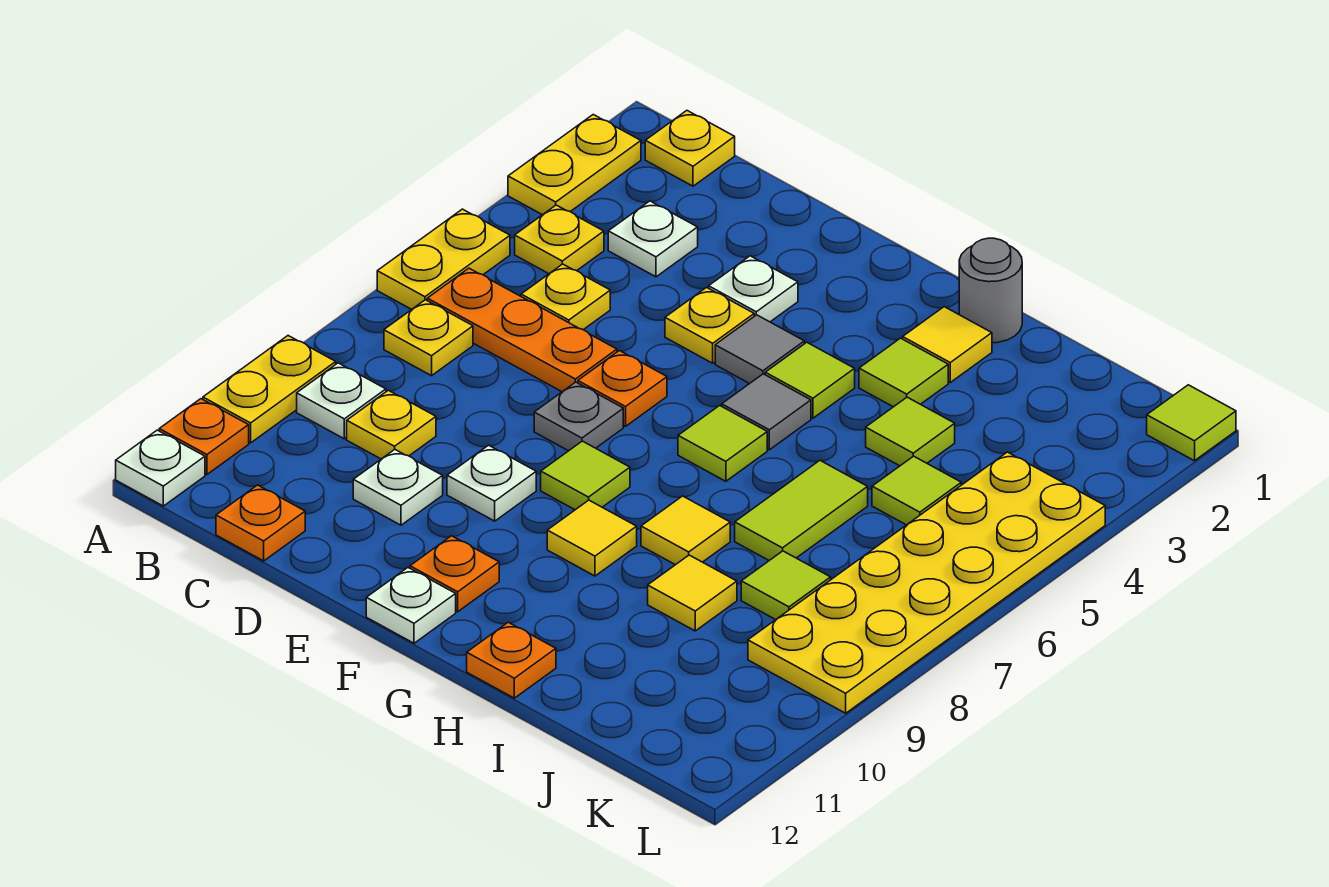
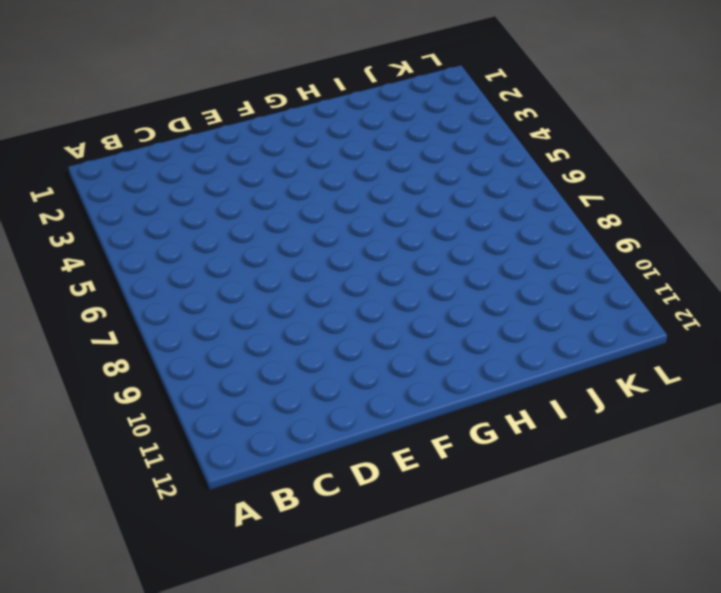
none -> yellow 1x2 plate [508,115,641,215]
none -> yellow 1x2 plate [377,209,510,309]
none -> yellow 1x2 plate [203,336,336,443]
none -> orange 1x1 plate [159,399,249,474]

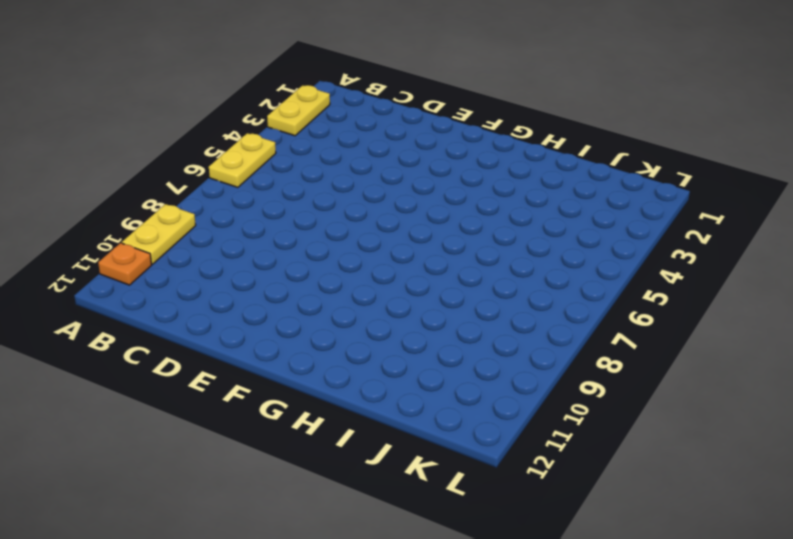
none -> white 1x1 plate [116,430,205,506]
none -> yellow 1x1 plate [645,111,735,186]
none -> yellow 1x1 plate [515,205,604,274]
none -> orange 1x3 plate [427,268,617,392]

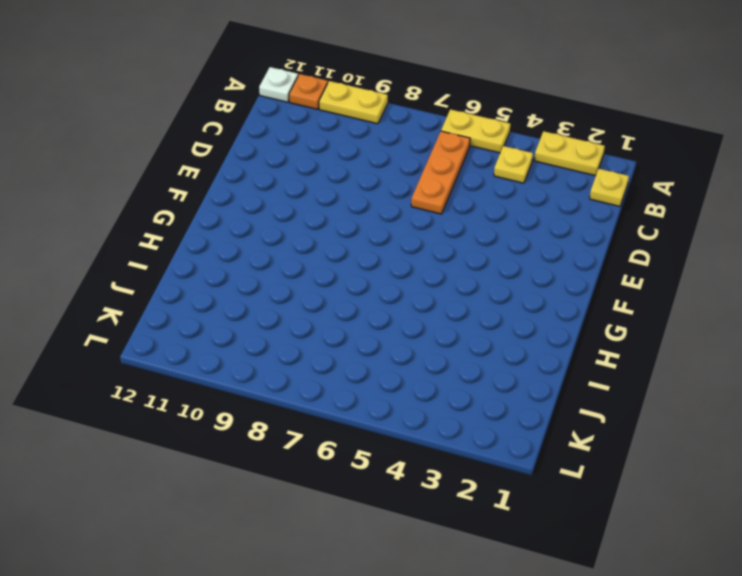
none -> yellow 1x1 plate [384,300,473,376]
none -> white 1x1 plate [297,363,386,439]
none -> white 1x1 plate [608,201,698,277]
none -> yellow 1x1 plate [521,264,610,330]

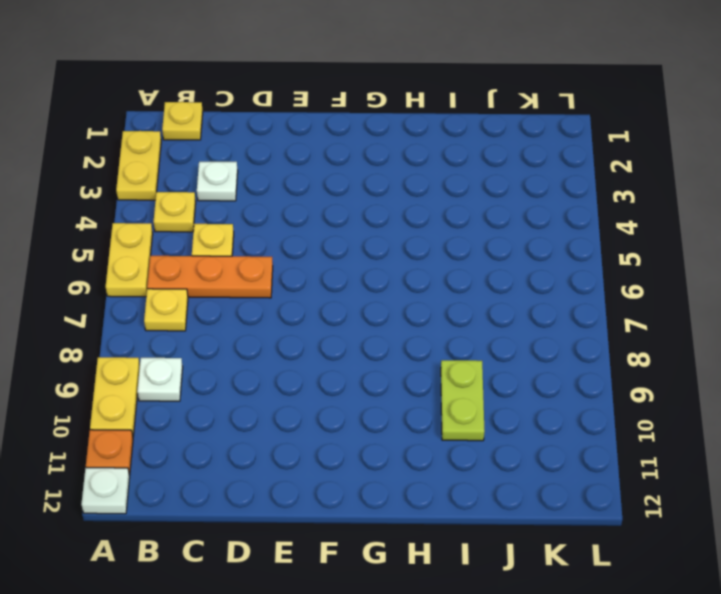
lime 1x2 plate [441,360,485,441] -> yellow 1x1 tile [648,555,737,631]
none -> yellow 1x1 plate [347,390,436,459]
none -> orange 1x1 plate [216,485,305,561]
none -> white 1x1 plate [353,450,443,525]
none -> white 1x1 plate [709,256,798,322]

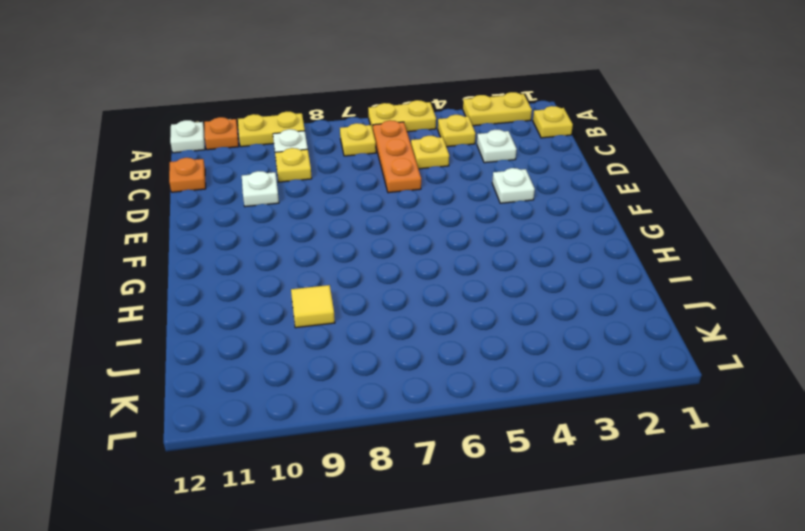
none -> yellow 1x1 plate [665,287,754,363]
none -> orange 1x1 plate [578,351,667,426]
none -> grey 1x1 plate [534,382,623,451]
none -> white 1x1 plate [447,445,536,521]

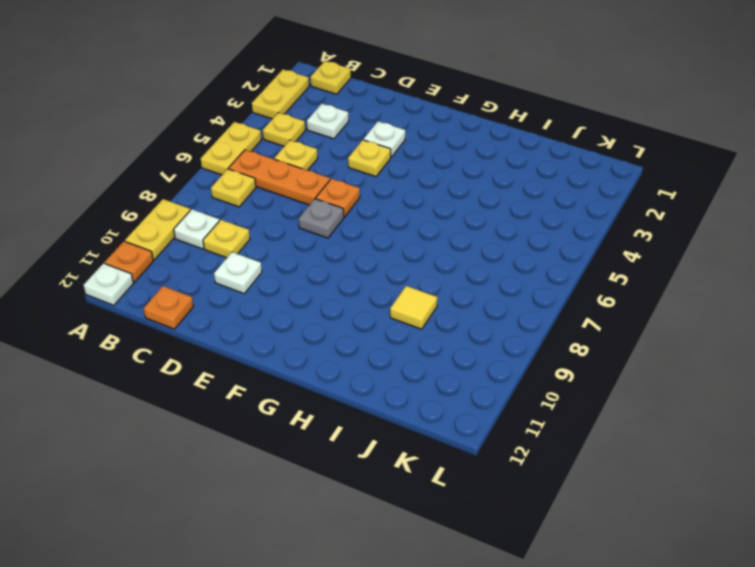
none -> white 1x1 plate [447,445,536,521]
none -> grey 1x1 tile [715,315,804,384]
none -> lime 1x1 tile [541,441,630,510]
none -> orange 1x1 plate [410,536,499,612]

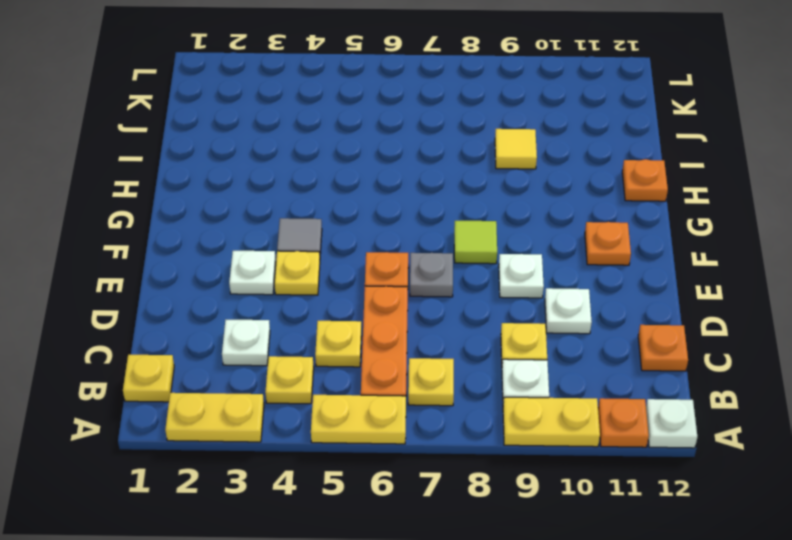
none -> white 1x1 plate [366,568,456,643]
none -> lime 1x1 tile [765,342,855,418]
none -> grey 1x1 tile [722,374,811,450]
none -> lime 1x1 tile [678,405,767,481]

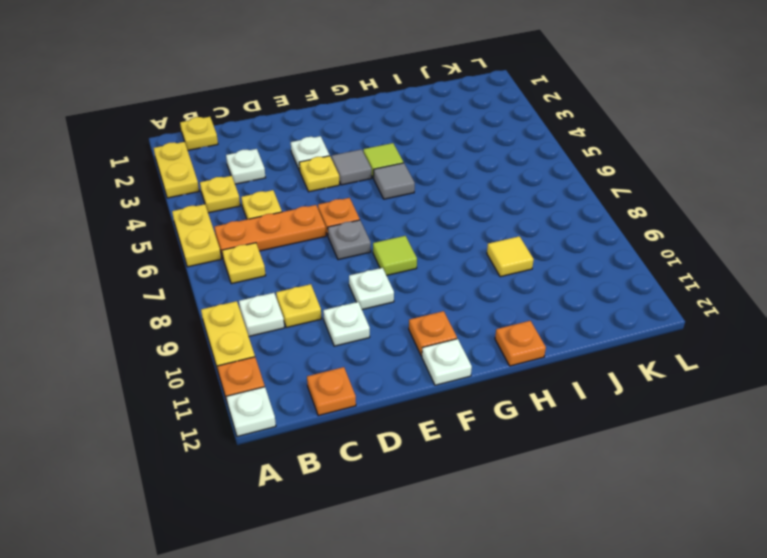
none -> lime 1x1 tile [678,405,767,481]
none -> yellow 1x1 tile [547,500,637,576]
none -> grey 1x1 round brick [959,238,1022,343]
none -> yellow 1x1 tile [903,307,992,382]

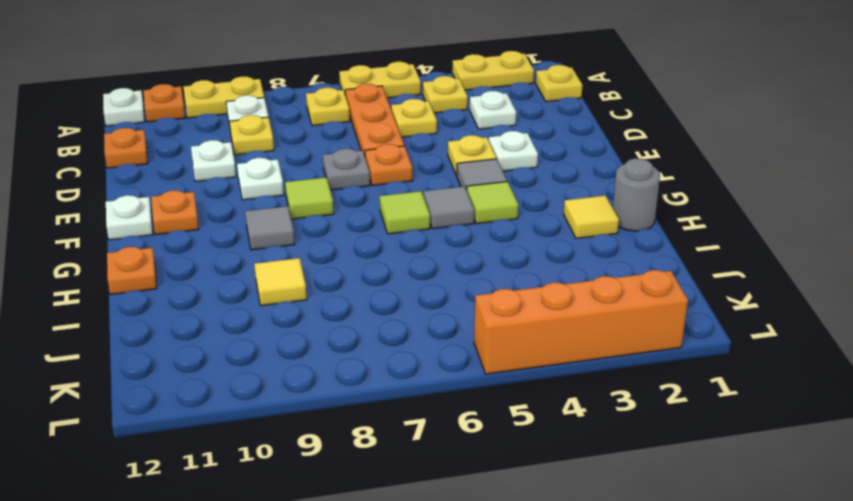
grey 1x1 tile [245,206,295,250] -> yellow 1x1 tile [547,500,637,576]
orange 1x4 brick [474,270,688,374] -> yellow 2x6 plate [748,452,1105,713]
none -> lime 1x1 tile [859,338,948,407]
none -> yellow 1x1 tile [641,496,730,565]
none -> lime 1x1 tile [866,397,955,466]
none -> lime 1x2 tile [735,461,868,560]

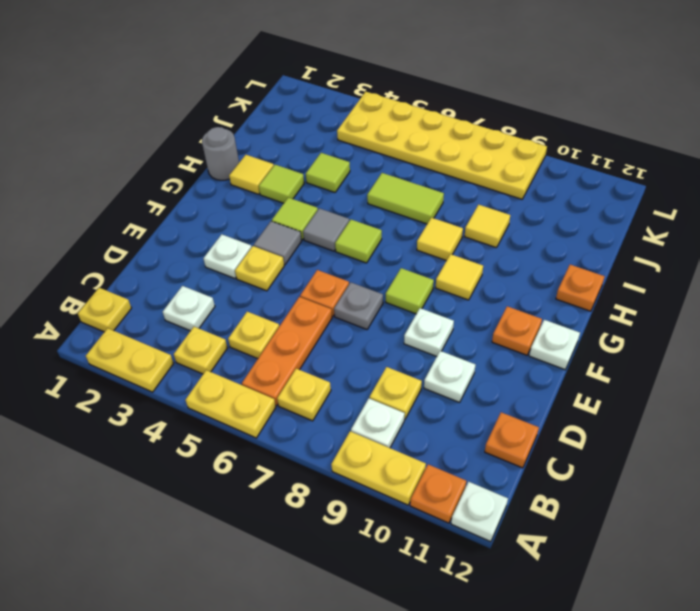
none -> lime 1x1 tile [872,456,961,525]
none -> lime 1x1 tile [741,551,831,620]
none -> lime 1x1 tile [1147,385,1236,461]

